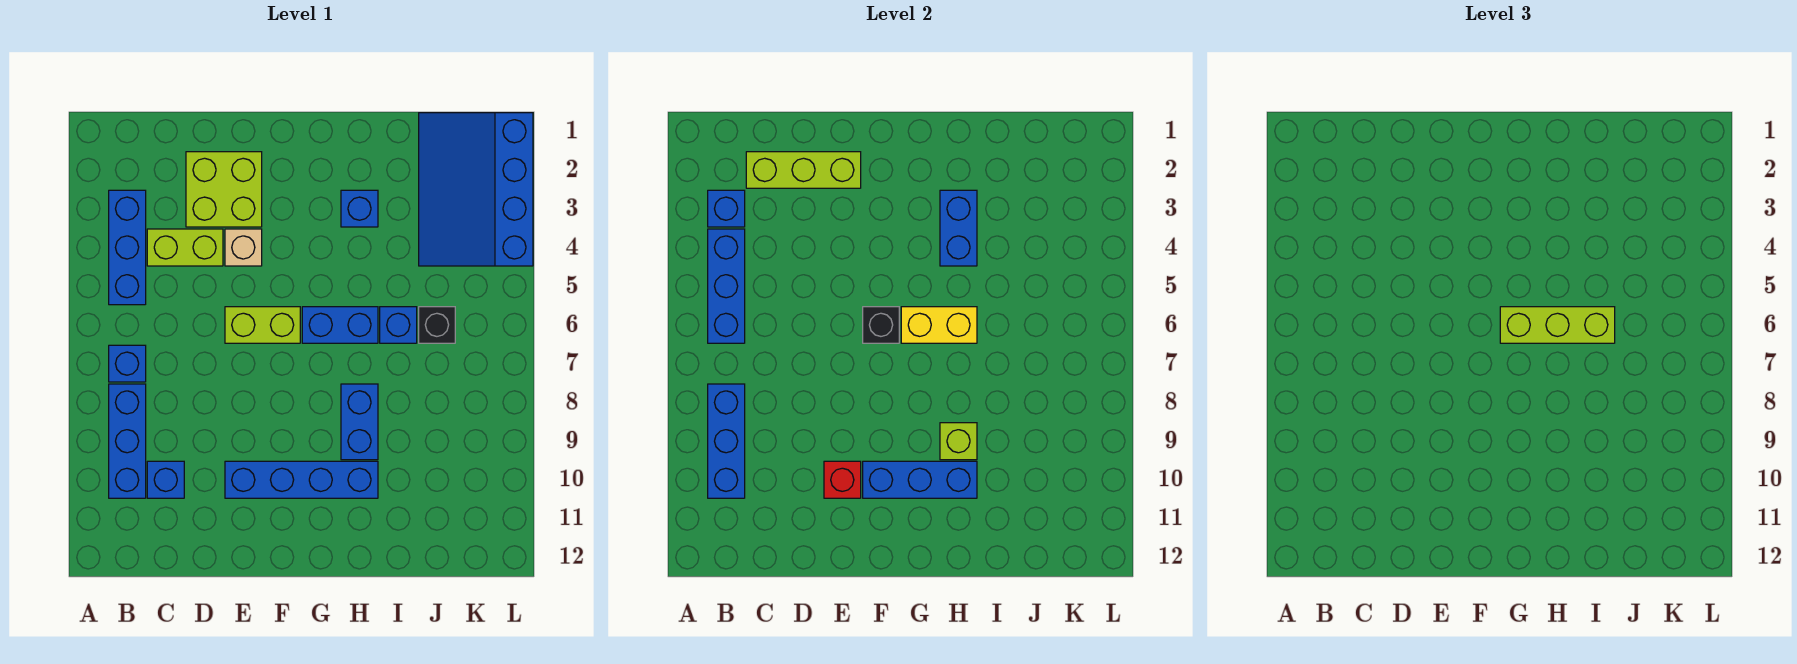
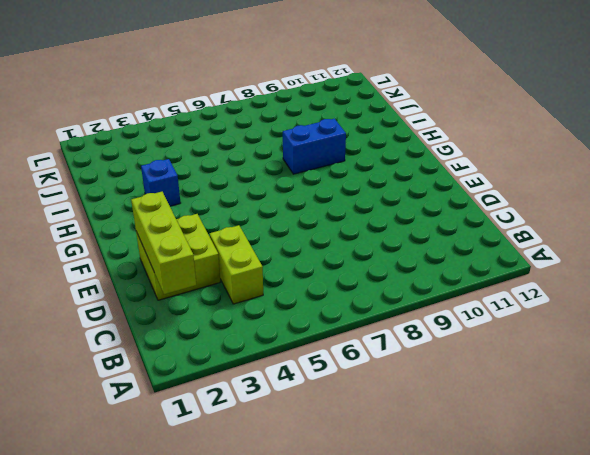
none -> blue 1x3 brick [109,190,146,305]
none -> blue 1x1 brick [109,345,146,382]
none -> blue 1x3 brick [109,384,146,498]

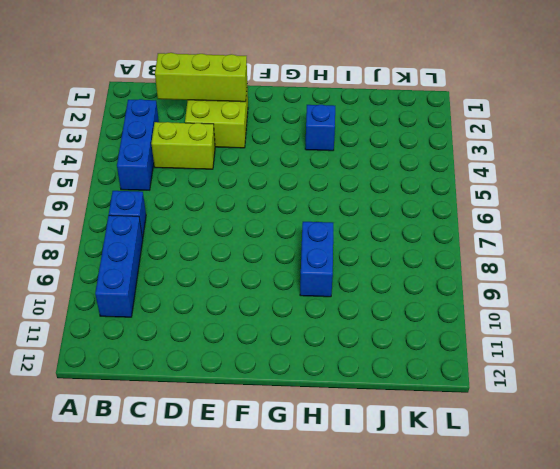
none -> blue 1x1 brick [147,461,184,498]
none -> tan 1x1 brick [225,229,262,266]
none -> lime 1x2 brick [225,307,300,343]

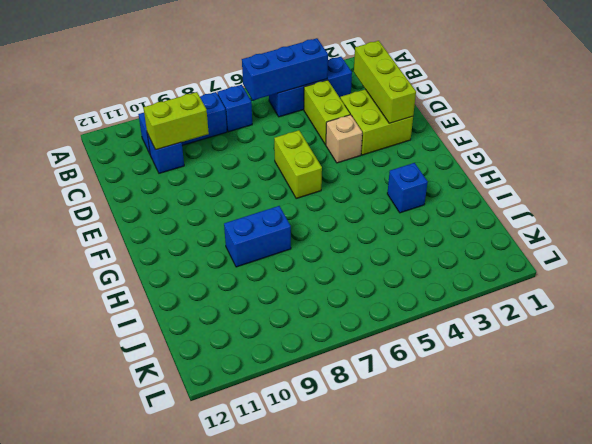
lime 1x2 brick [143,92,209,150] -> none
none -> blue 1x4 brick [225,461,378,498]
none -> blue 1x2 brick [302,307,378,343]
none -> blue 1x1 brick [380,307,417,343]

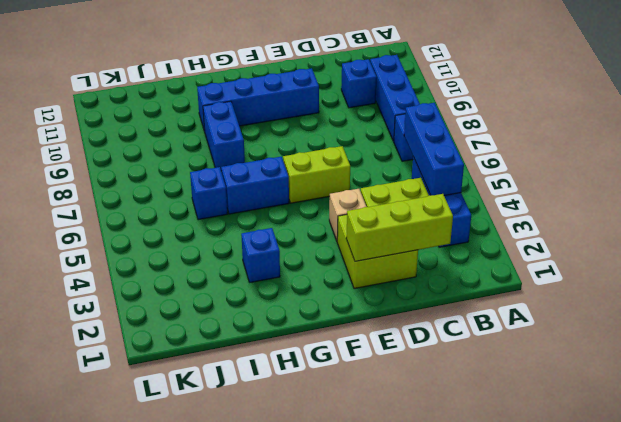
none -> blue 3x4 slope [419,113,533,266]
none -> black 1x1 brick [419,307,455,343]
none -> blue 1x1 brick [708,190,745,227]

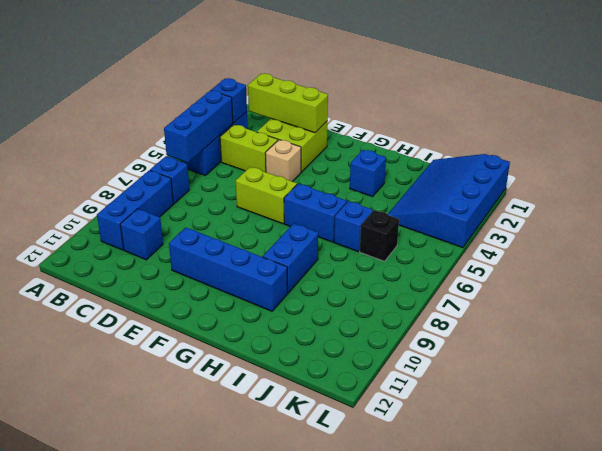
none -> blue 1x3 brick [708,384,745,498]
none -> red 1x1 brick [824,461,861,498]
none -> black 1x1 brick [863,307,899,343]

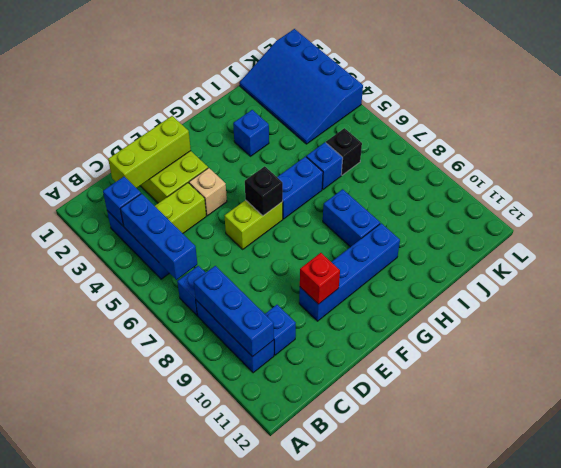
none -> blue 1x3 brick [863,461,977,498]
none -> yellow 1x2 brick [901,307,977,343]
none -> blue 1x2 brick [940,190,977,266]

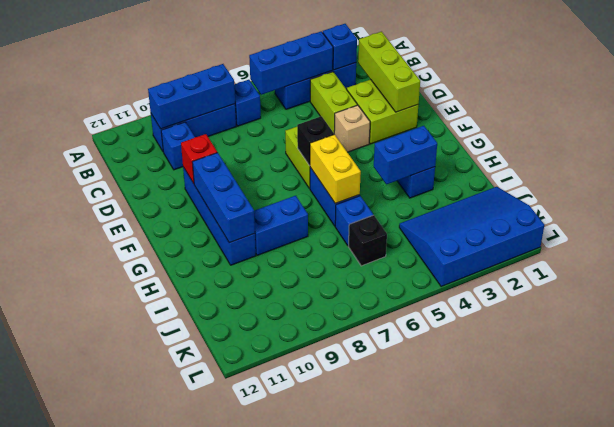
none -> lime 1x1 brick [940,423,977,460]
none -> lime 1x3 brick [1500,307,1615,343]

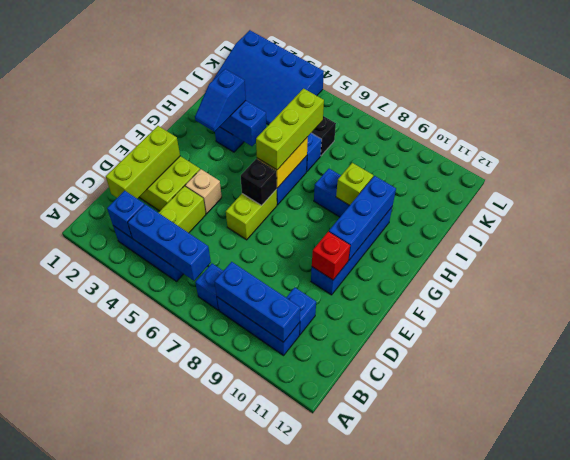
blue 1x2 slope [195,69,246,132] -> none

